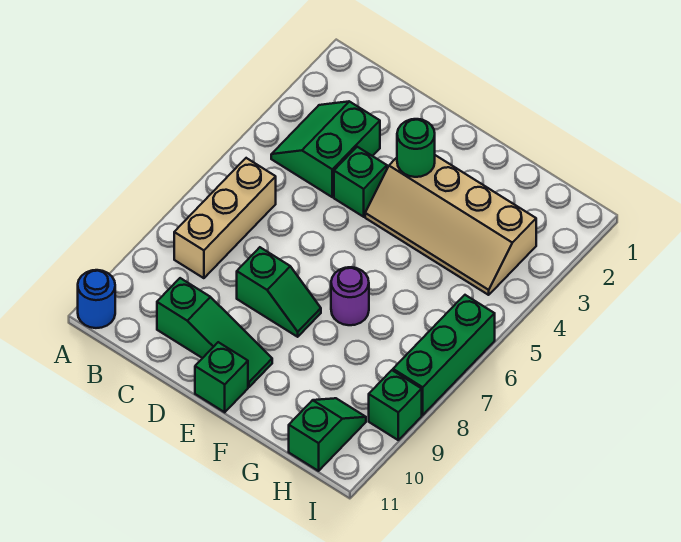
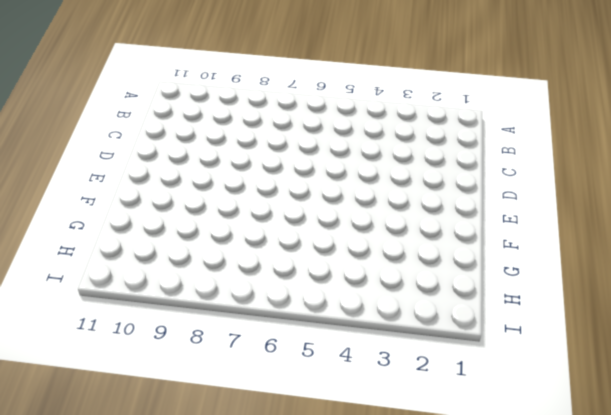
none -> blue 1x1 round brick [78,270,115,328]
none -> green 2x2 slope [271,101,380,197]
none -> tan 1x3 brick [174,158,276,278]

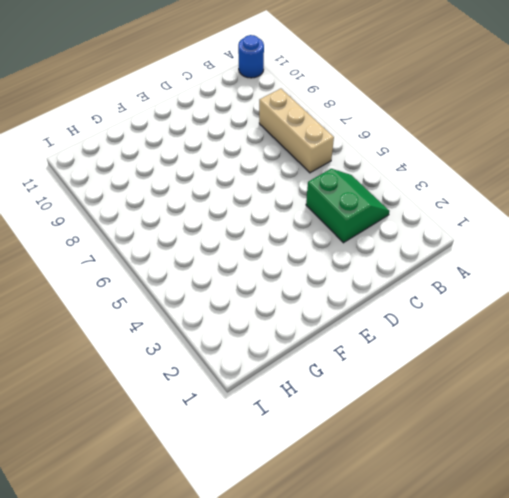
none -> green 1x3 slope [157,278,272,387]
none -> green 1x1 brick [334,147,387,217]
none -> green 1x2 slope [237,247,321,337]

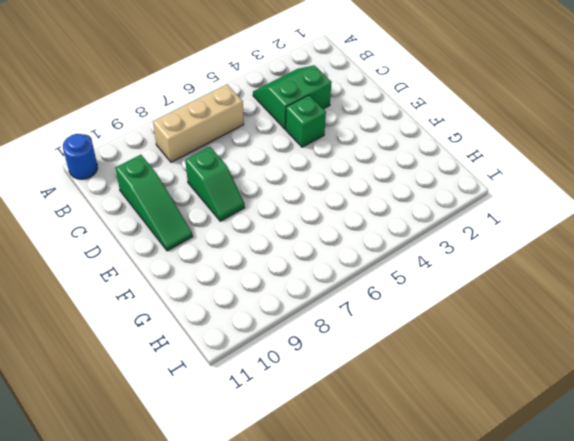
none -> tan 2x4 slope [365,155,536,295]
none -> green 1x1 brick [195,342,248,412]
none -> purple 1x1 round brick [331,267,369,325]

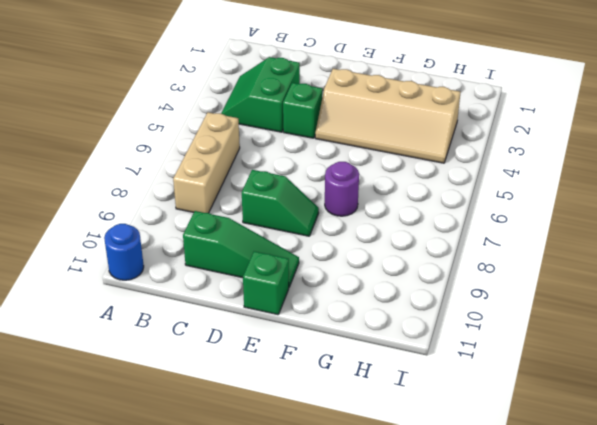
none -> green 1x2 slope [289,398,366,471]
none -> green 1x3 brick [393,295,495,415]
none -> green 1x1 brick [369,370,422,440]

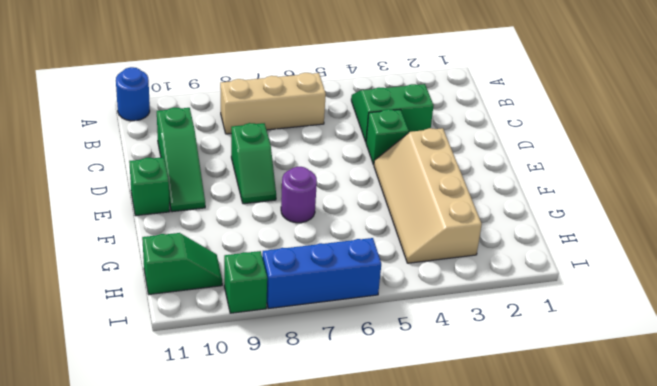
blue 1x3 brick [262,238,381,308] -> green 1x3 brick [393,295,495,415]
none -> green 1x1 round brick [397,119,435,177]

